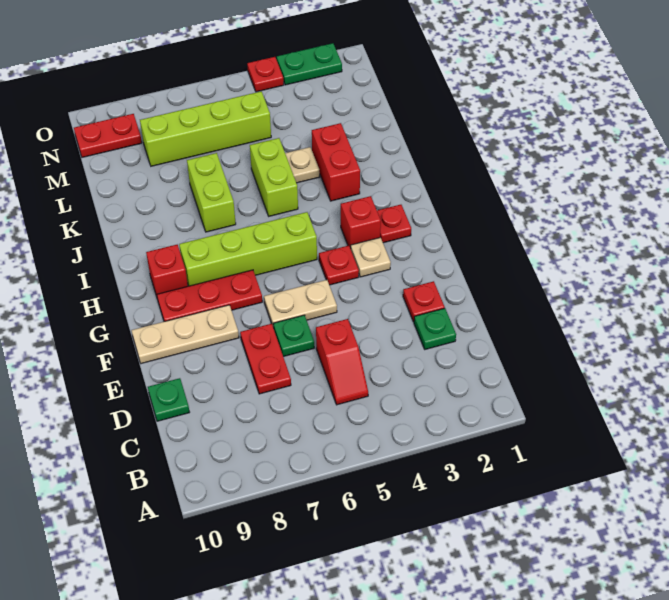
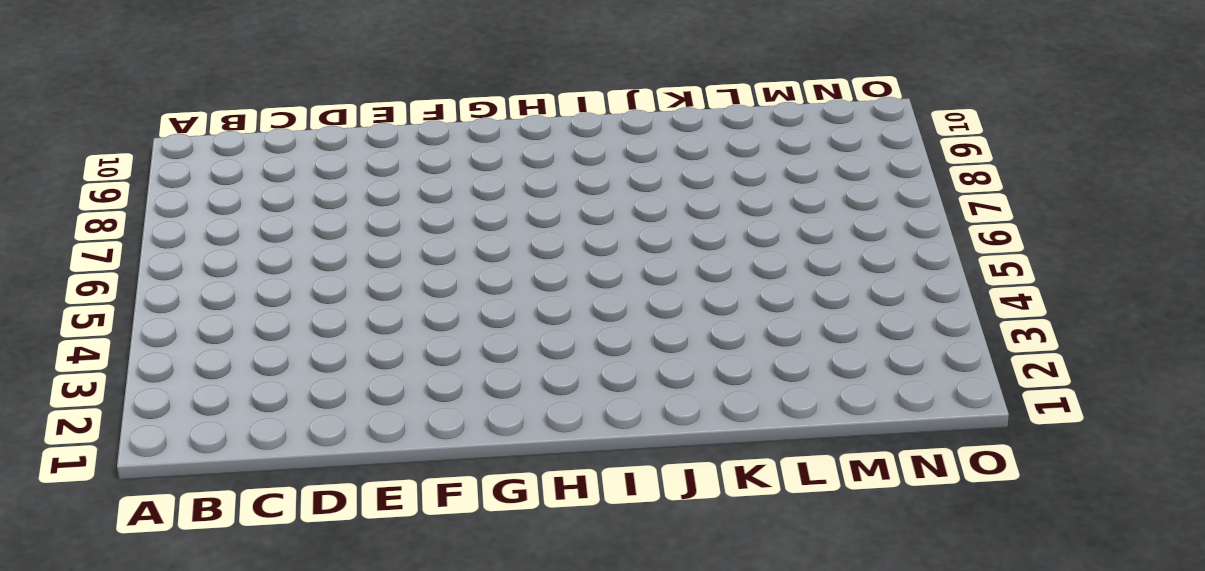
none -> red 1x2 slope [316,319,368,405]
none -> green 1x1 plate [414,308,456,349]
none -> red 1x2 plate [240,324,291,394]

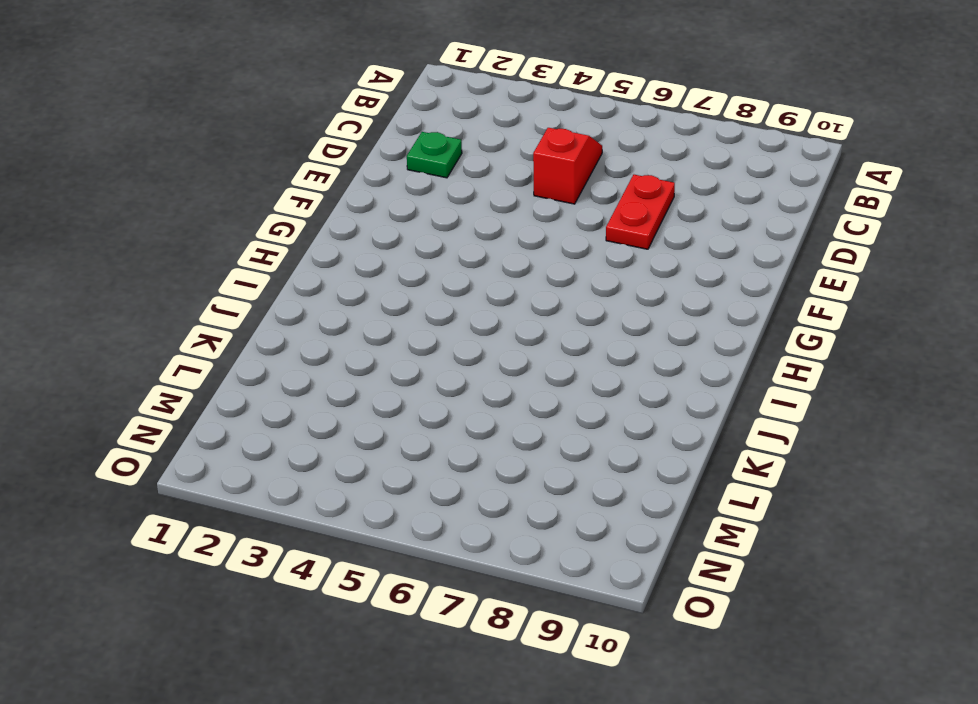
none -> green 1x1 plate [148,378,190,421]
none -> red 1x1 plate [403,281,445,322]
none -> green 1x1 plate [273,315,314,357]

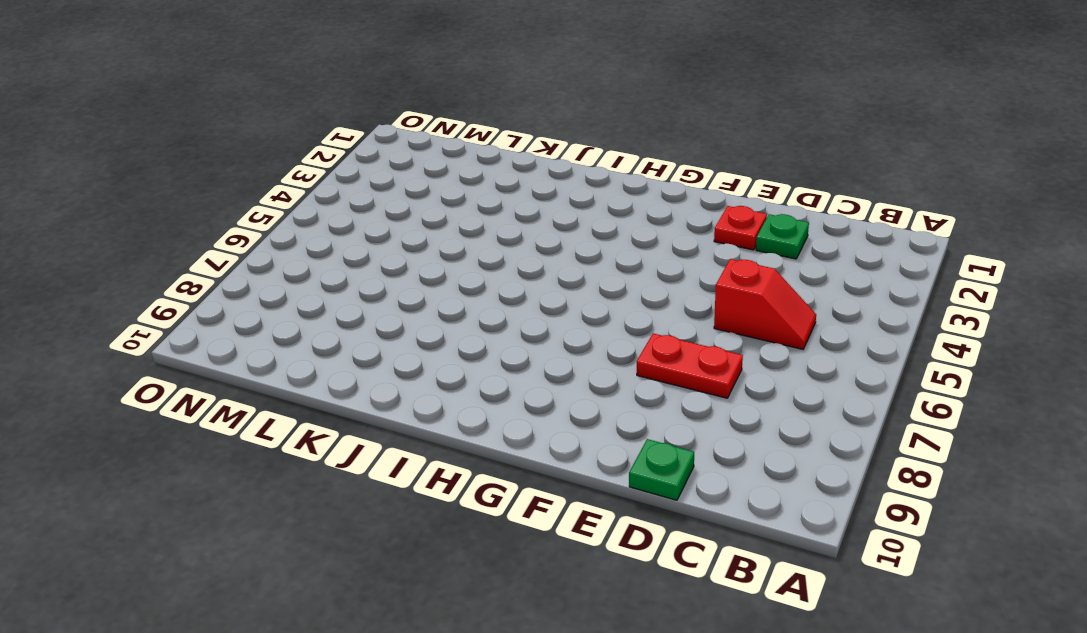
none -> green 1x1 plate [273,315,314,357]
none -> tan 1x2 plate [264,280,337,328]
none -> tan 1x3 plate [132,305,239,364]

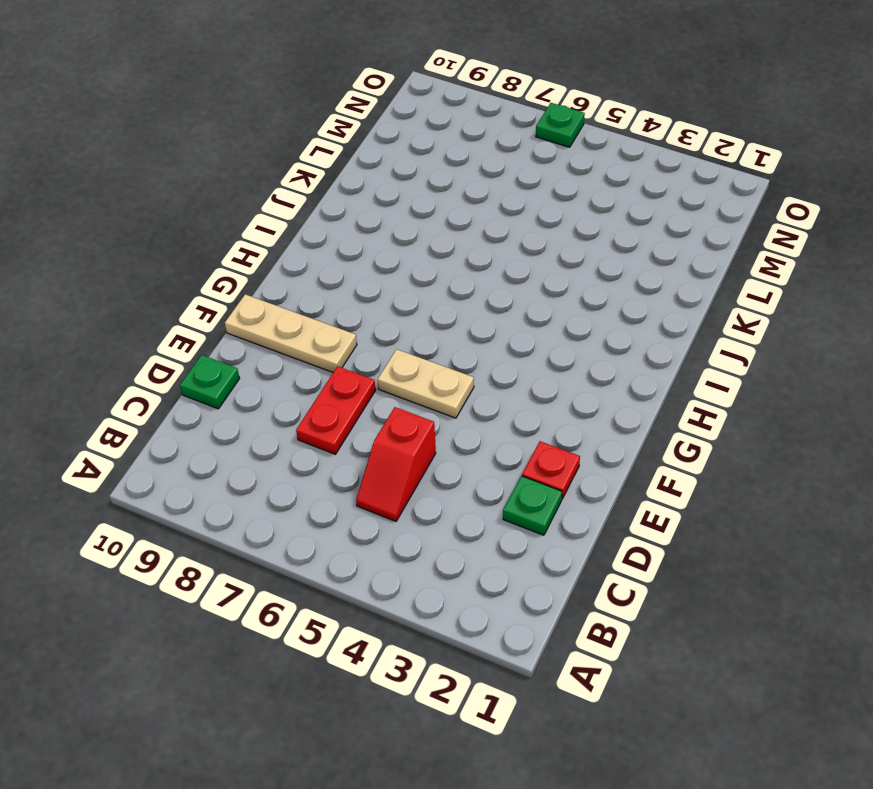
green 1x1 plate [536,103,585,147] -> green 1x1 plate moved to [273,315,314,357]
none -> tan 1x1 plate [351,237,391,277]
none -> red 1x1 plate [319,246,359,285]
none -> red 1x3 plate [157,270,262,322]

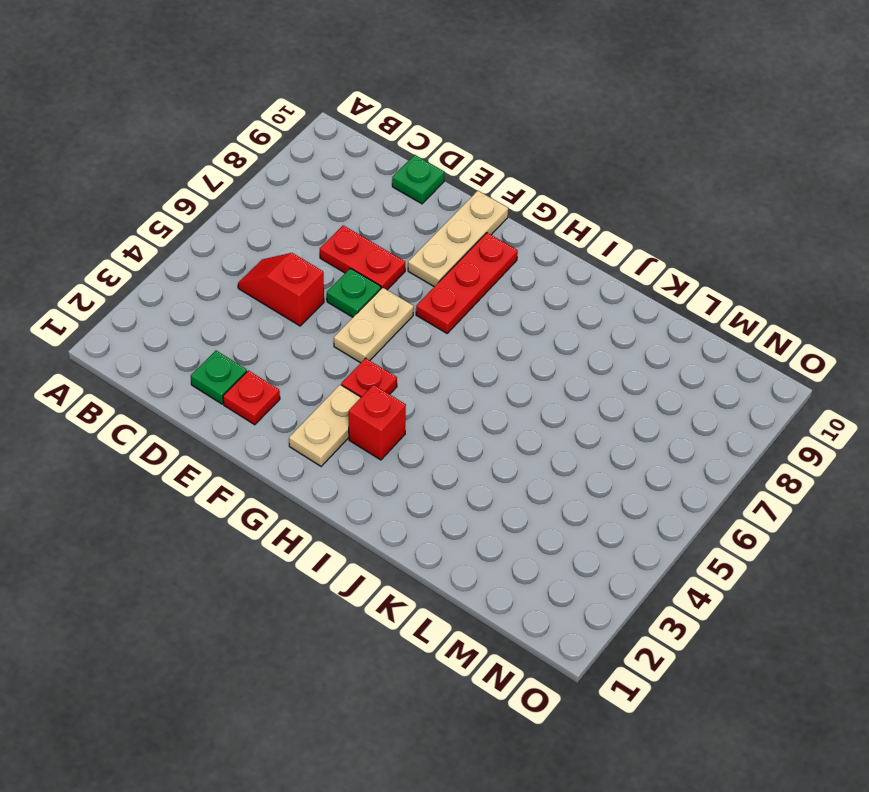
tan 1x2 plate [289,385,361,466] -> tan 1x1 plate [351,237,391,277]
none -> red 1x1 plate [377,205,411,243]
none -> lime 1x4 brick [179,212,317,286]
none -> red 1x1 brick [146,245,188,296]

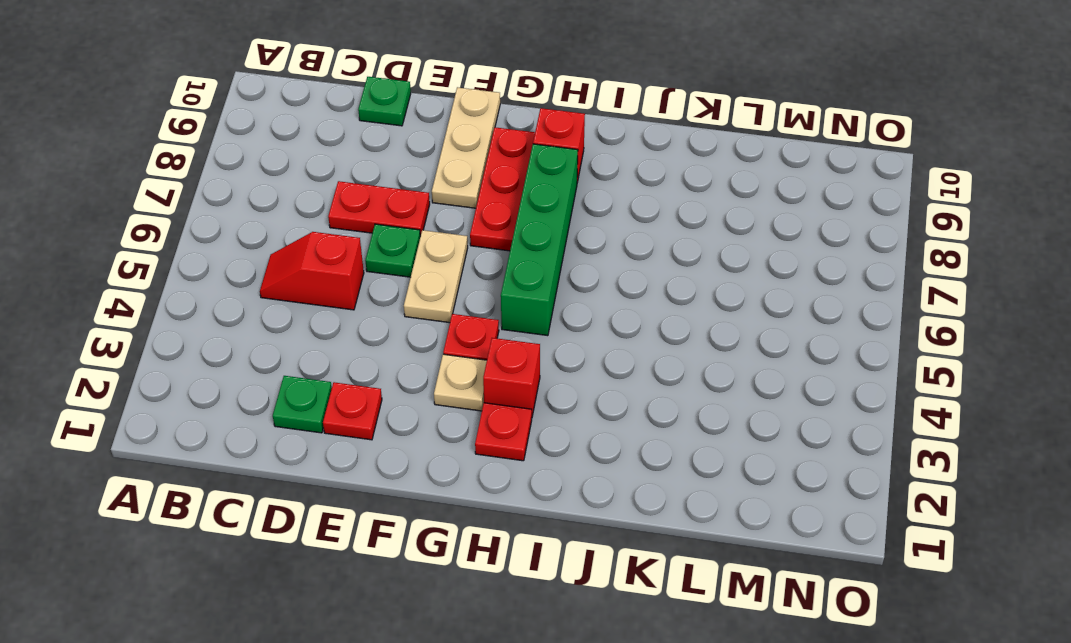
green 1x4 brick [501,144,578,336] -> lime 1x4 brick [179,212,317,286]
none -> red 1x2 brick [312,123,360,201]
none -> lime 1x2 brick [250,138,298,216]
none -> lime 1x2 brick [187,153,236,232]

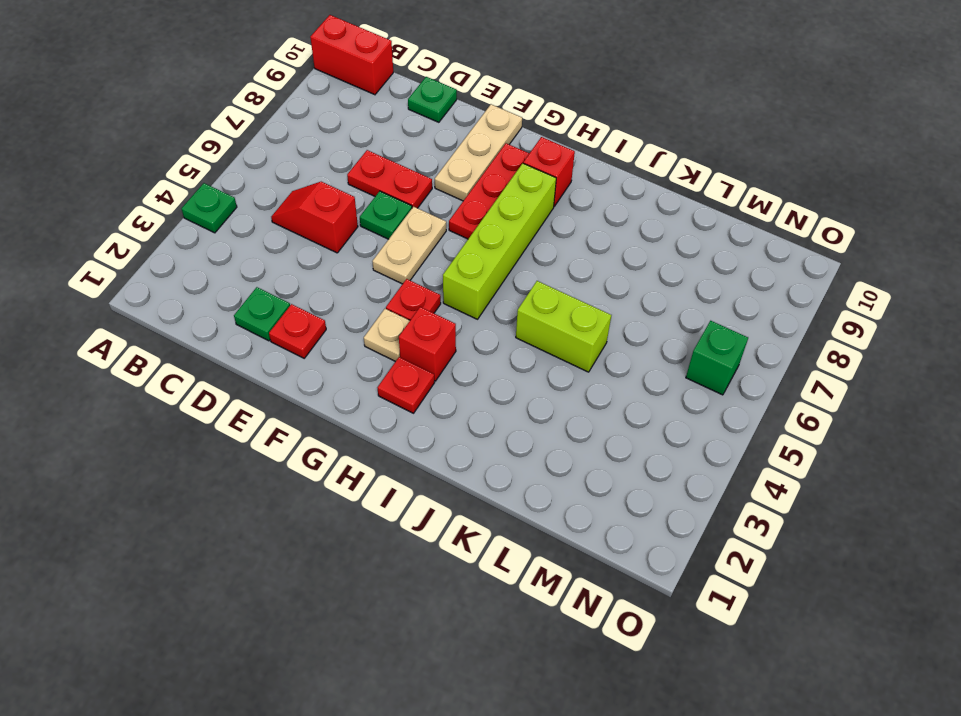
green 1x1 plate [182,183,237,233] -> none
red 1x2 brick [310,15,393,95] -> red 1x2 brick moved to [312,123,360,201]
green 1x1 brick [686,321,748,395] -> none
none -> lime 1x2 brick [187,153,236,232]
none -> tan 1x1 plate [285,147,320,183]
none -> lime 1x4 brick [140,91,271,166]

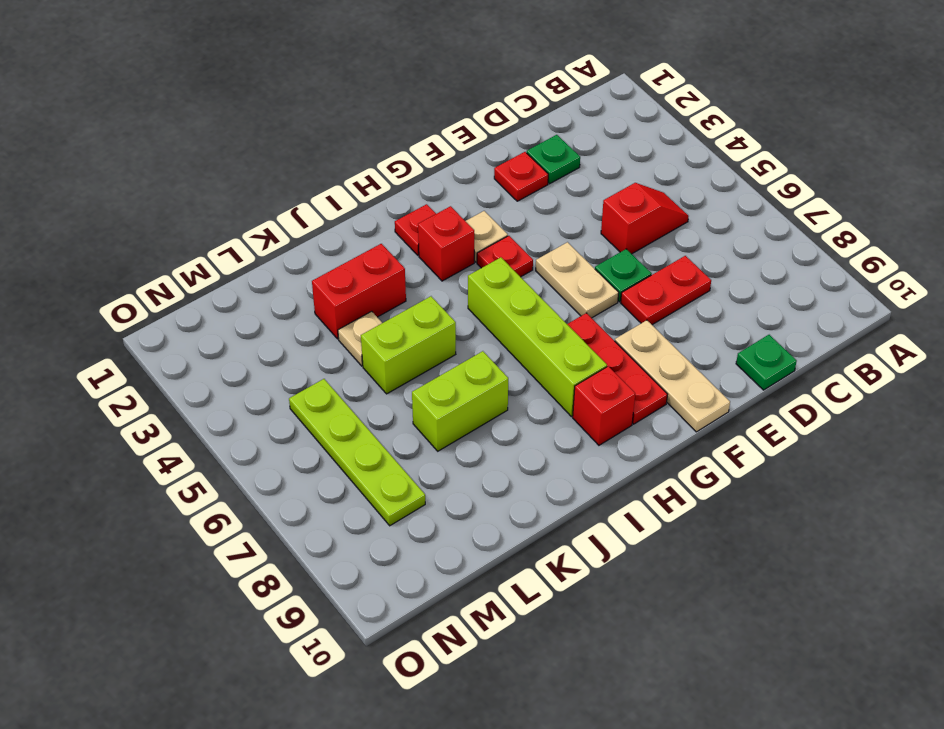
lime 1x4 plate [289,379,425,526] -> lime 1x4 brick [140,91,271,166]
none -> red 1x2 plate [74,114,142,157]
none -> green 1x2 plate [277,43,342,85]
none -> red 1x1 plate [247,57,284,92]

